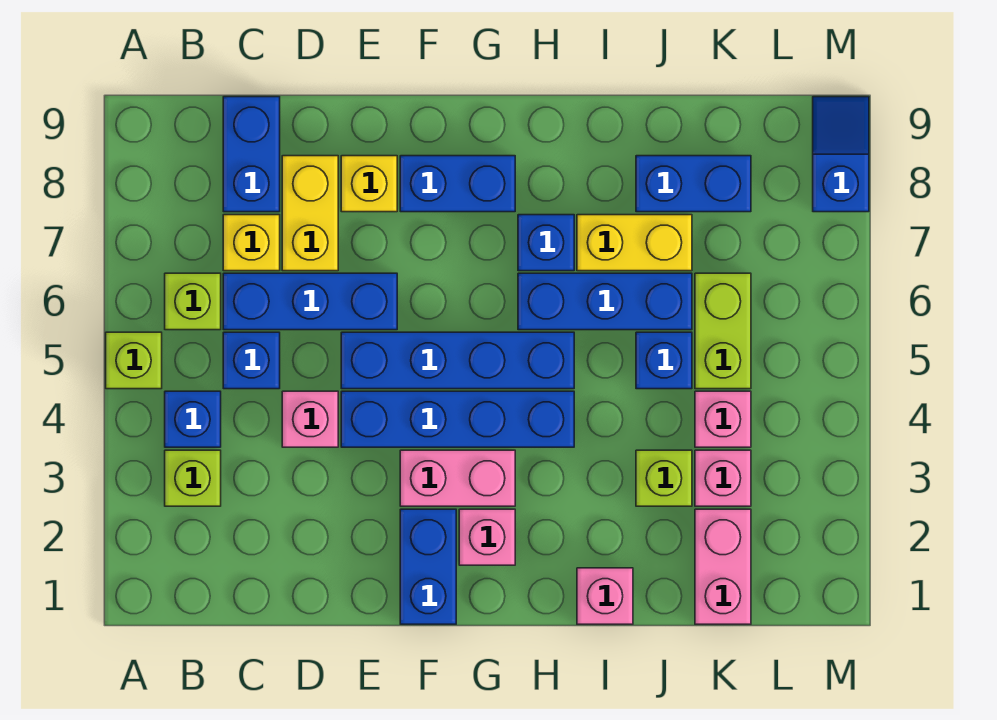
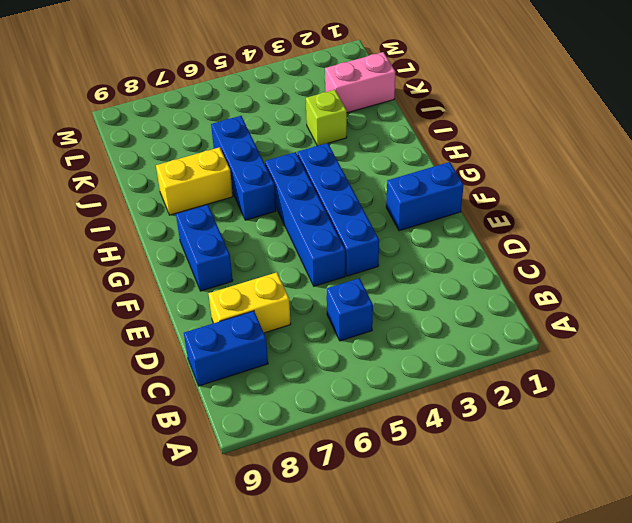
yellow 1x2 brick [156,147,233,215] -> yellow 1x2 brick turned to [577,215,692,271]
none -> lime 1x1 brick [106,332,162,389]
none -> lime 1x1 brick [165,450,221,506]
none -> blue 1x1 brick [165,391,221,447]

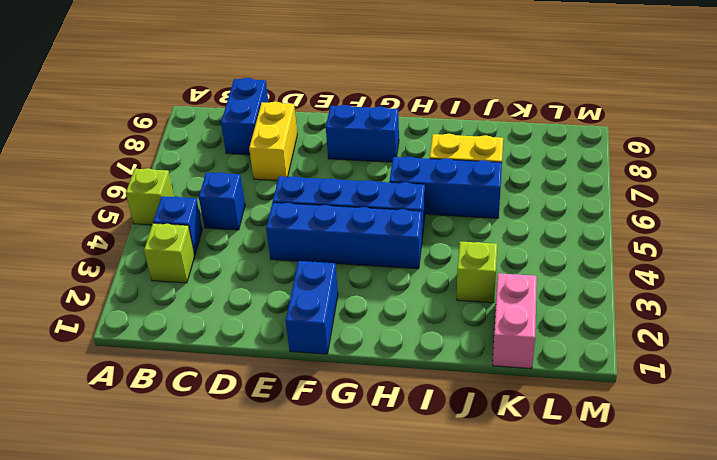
none -> lime 1x1 brick [165,273,221,330]
none -> blue 1x3 brick [223,273,397,330]
none -> yellow 1x1 brick [223,215,280,271]

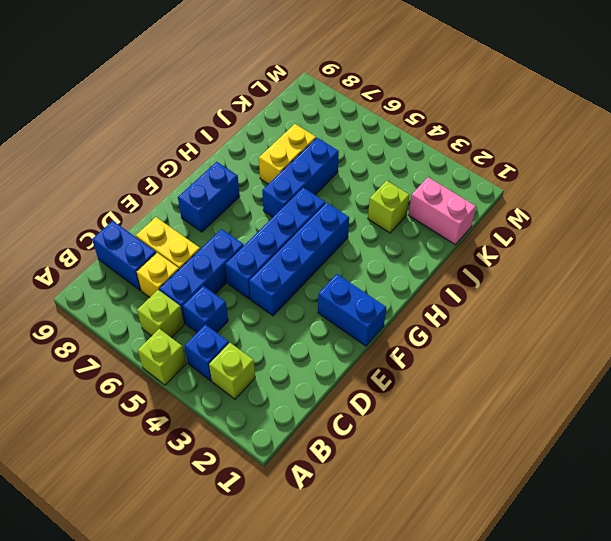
none -> pink 1x1 brick [282,391,338,447]
none -> yellow 1x1 brick [341,156,397,212]
none -> pink 1x2 brick [400,450,515,506]

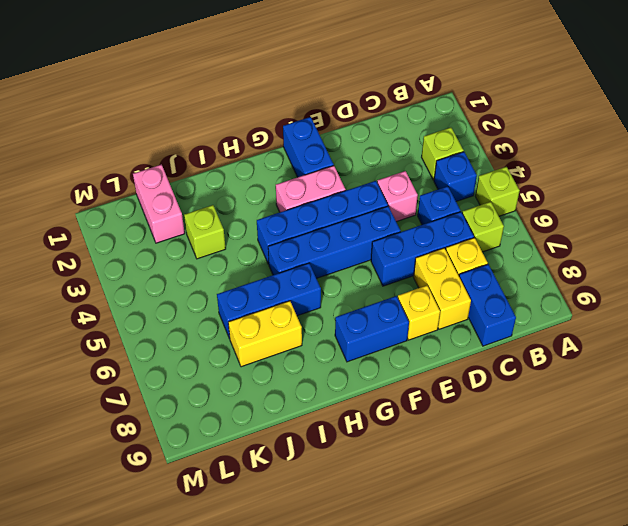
none -> pink 1x1 brick [459,509,515,565]
none -> blue 1x1 brick [518,215,574,271]
none -> pink 1x1 brick [577,568,633,624]

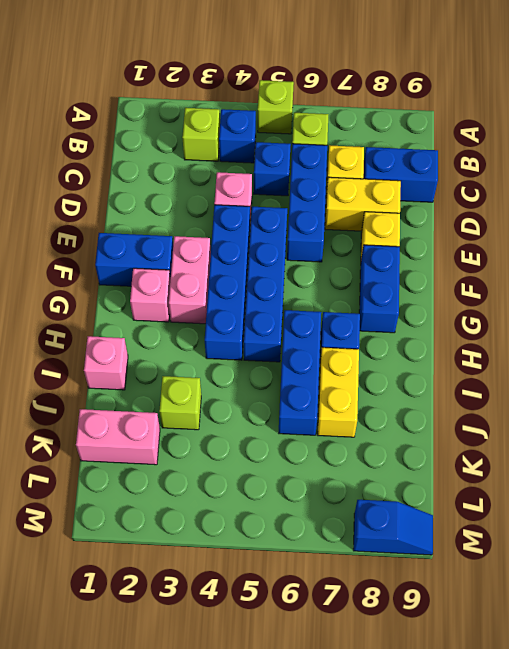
none -> blue 1x1 brick [636,332,692,389]
none -> blue 1x2 brick [636,156,751,212]
none -> pink 1x1 brick [695,450,751,506]

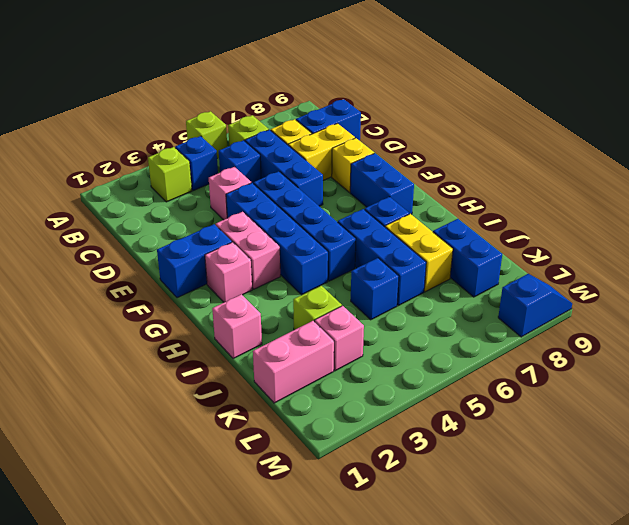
none -> pink 1x1 brick [695,391,751,447]
none -> lime 1x2 brick [695,273,751,389]

